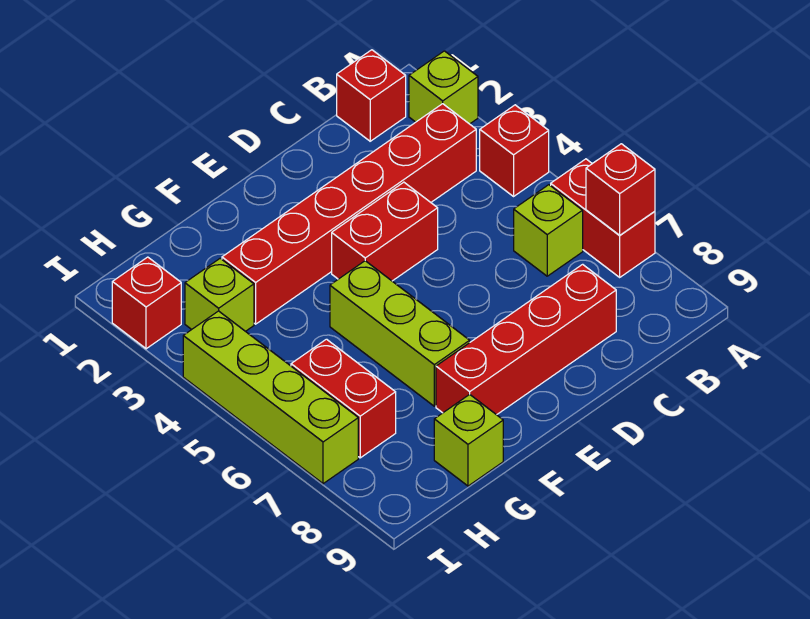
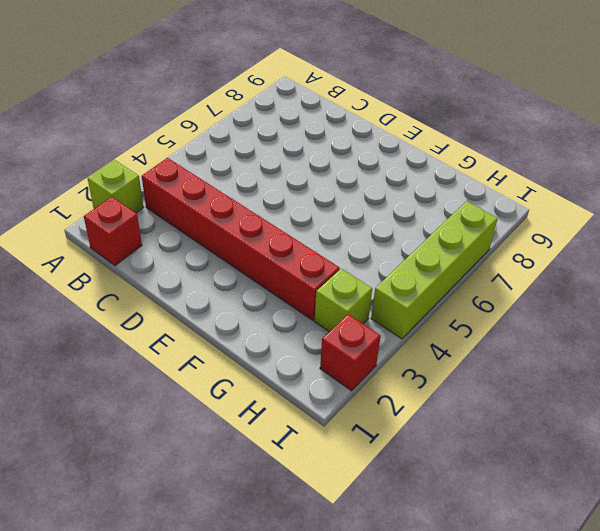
none -> red 1x1 brick [480,105,549,196]
none -> red 1x2 brick [551,159,655,277]
none -> lime 1x1 brick [514,185,583,276]

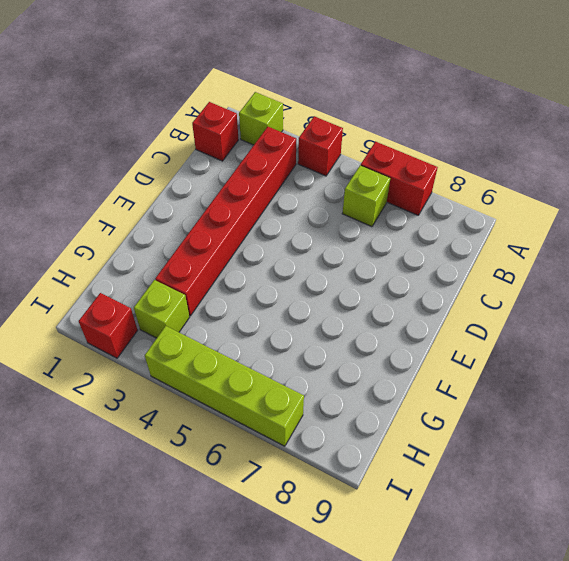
none -> red 1x4 brick [436,264,616,415]
none -> red 1x2 brick [332,182,438,281]
none -> lime 1x3 brick [330,261,470,406]

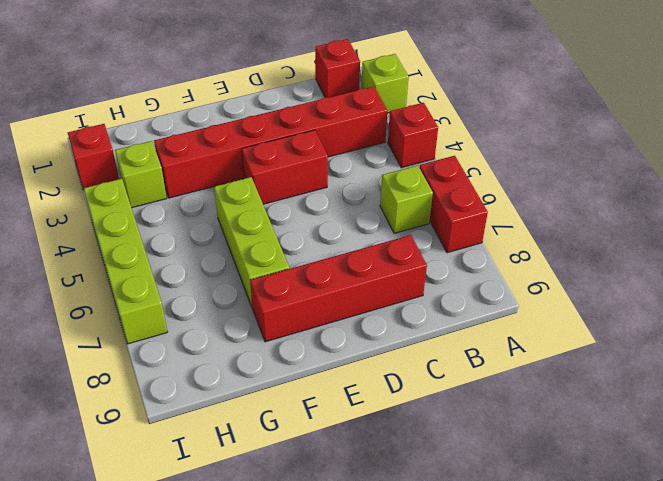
none -> lime 1x1 brick [434,394,503,486]
none -> red 1x2 brick [291,339,396,458]
none -> red 1x1 brick [586,144,655,235]

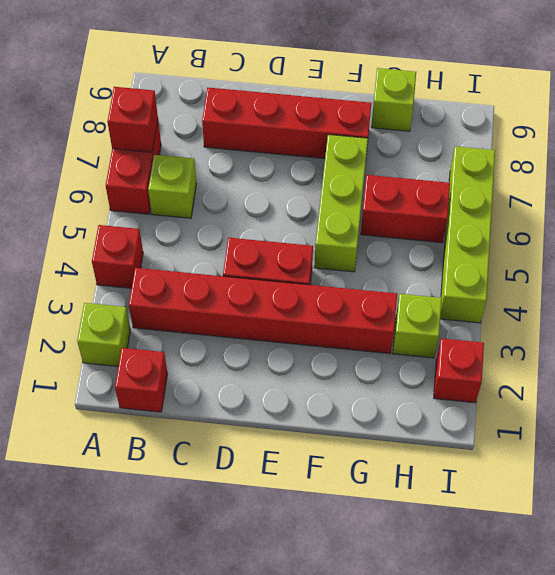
red 1x2 brick [361,175,450,243] -> red 1x2 brick turned to [291,339,396,458]

